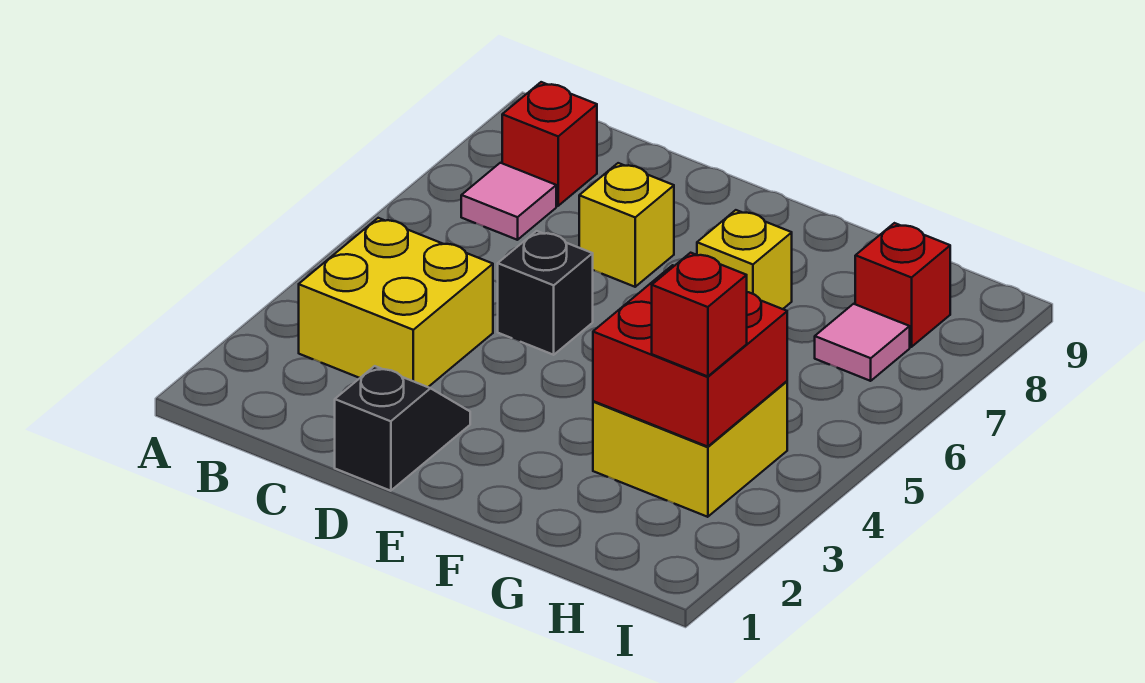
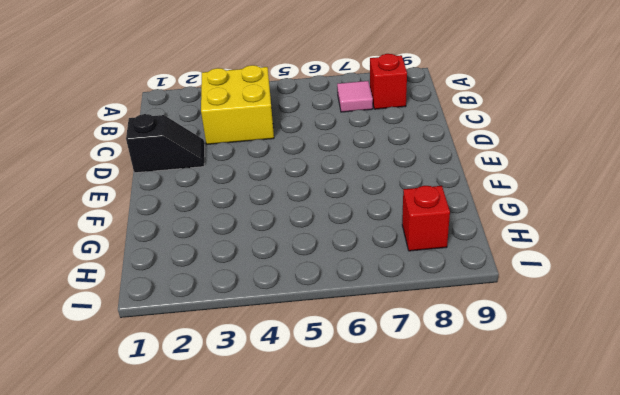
none -> black 1x1 brick [498,231,593,355]
none -> yellow 1x1 brick [579,163,674,287]
none -> yellow 1x1 brick [697,210,792,309]

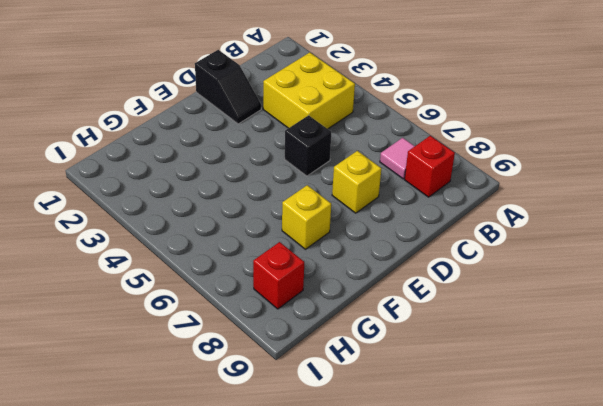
none -> yellow 2x2 brick [593,381,787,517]
none -> pink 1x1 tile [815,304,910,381]
none -> red 2x2 brick [593,265,787,447]

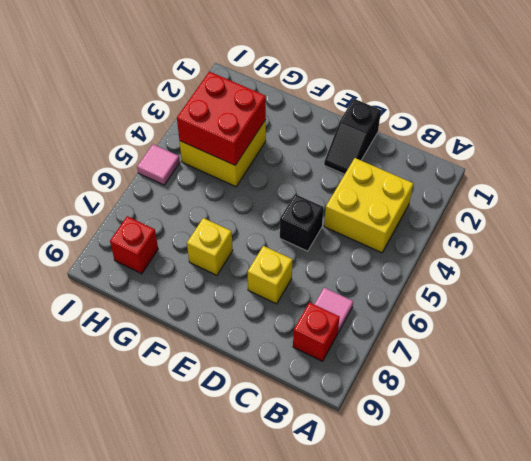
pink 1x1 tile [137,144,180,185] -> pink 1x1 tile moved to [815,304,910,381]
none -> red 1x1 brick [652,253,747,377]

